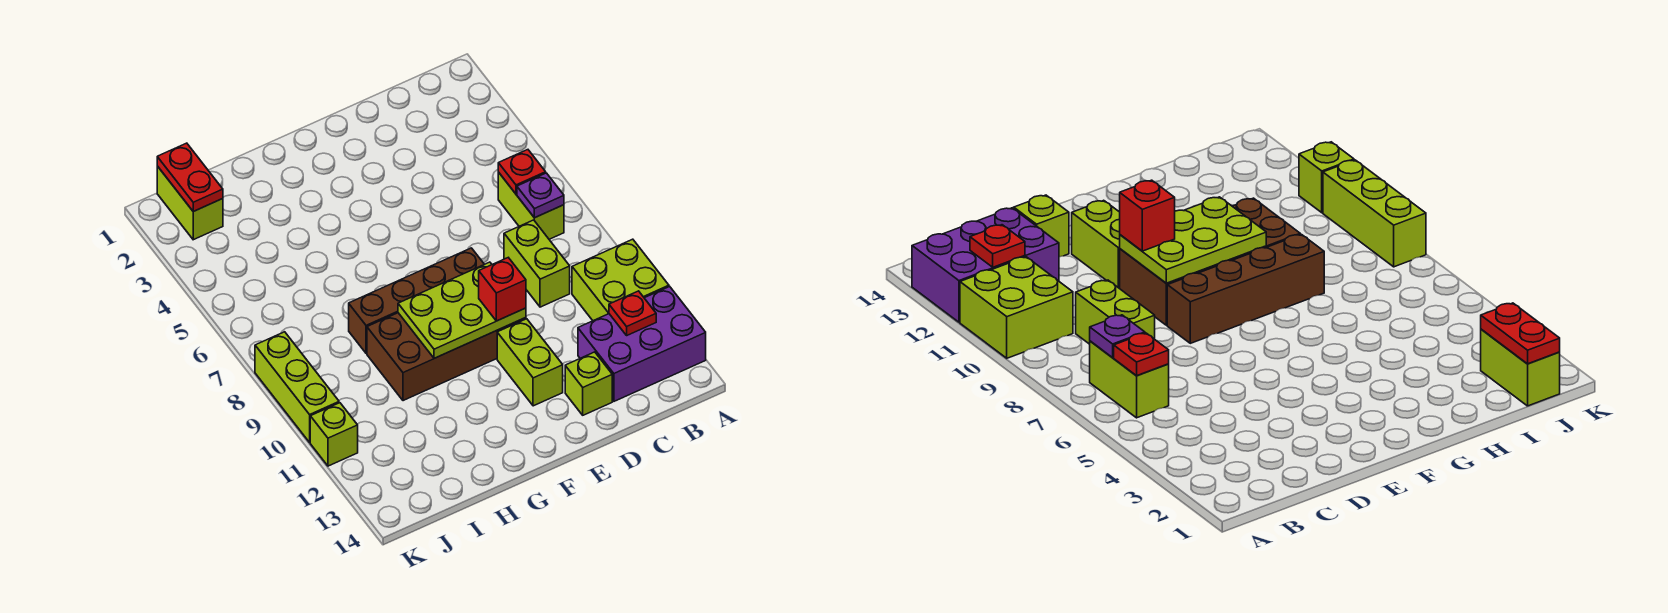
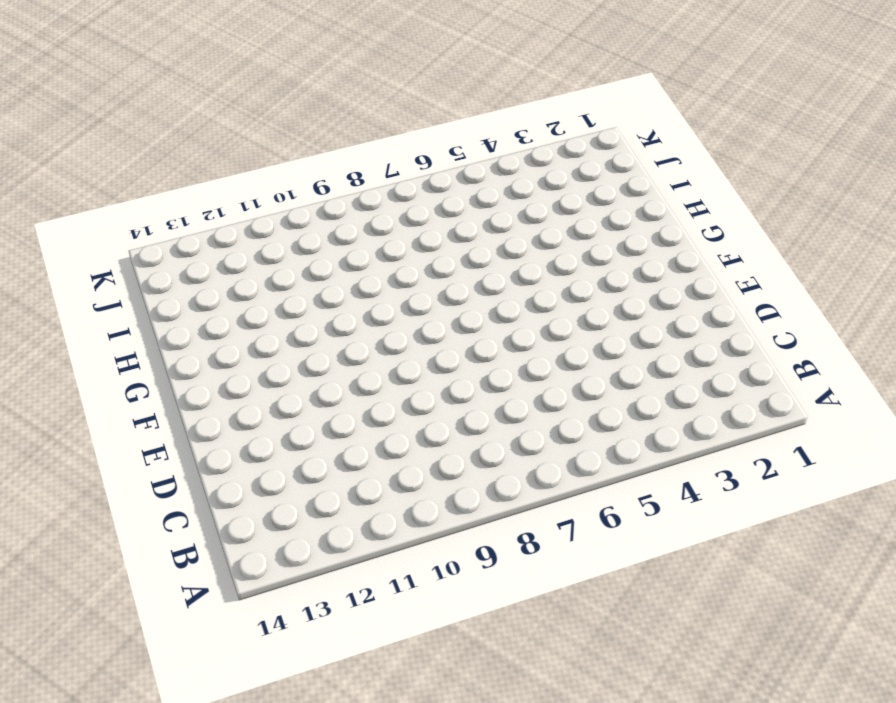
none -> lime 2x2 brick [572,239,669,321]
none -> purple 2x3 brick [578,286,706,401]
none -> lime 1x2 brick [498,172,564,239]

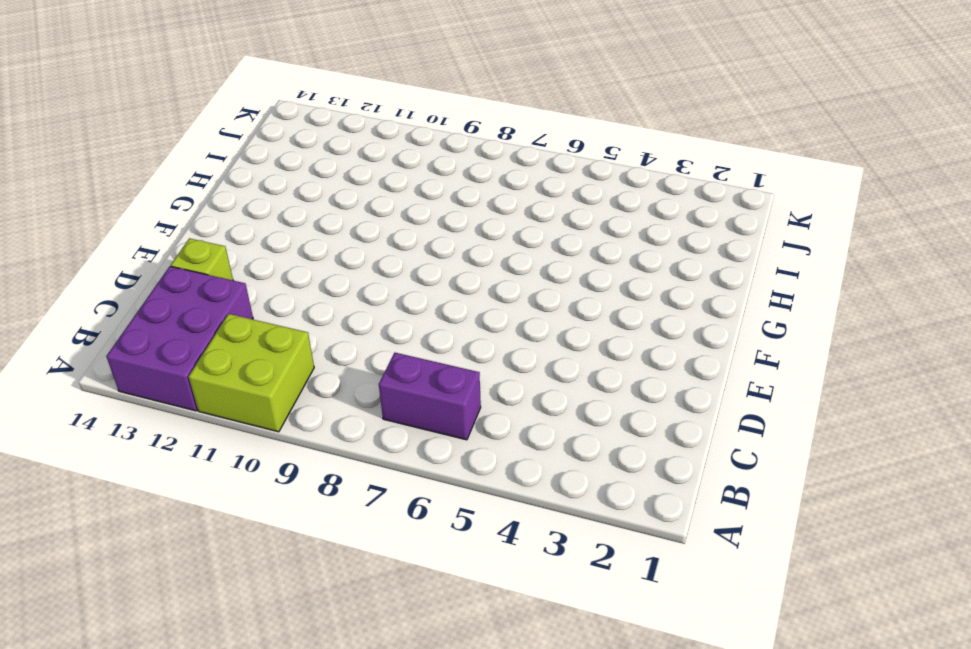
purple 1x2 brick [379,353,481,440] -> lime 1x2 brick [498,172,564,239]
none -> lime 1x2 brick [504,220,570,307]
none -> brown 1x4 brick [349,248,484,353]
none -> brown 2x4 brick [367,313,526,401]

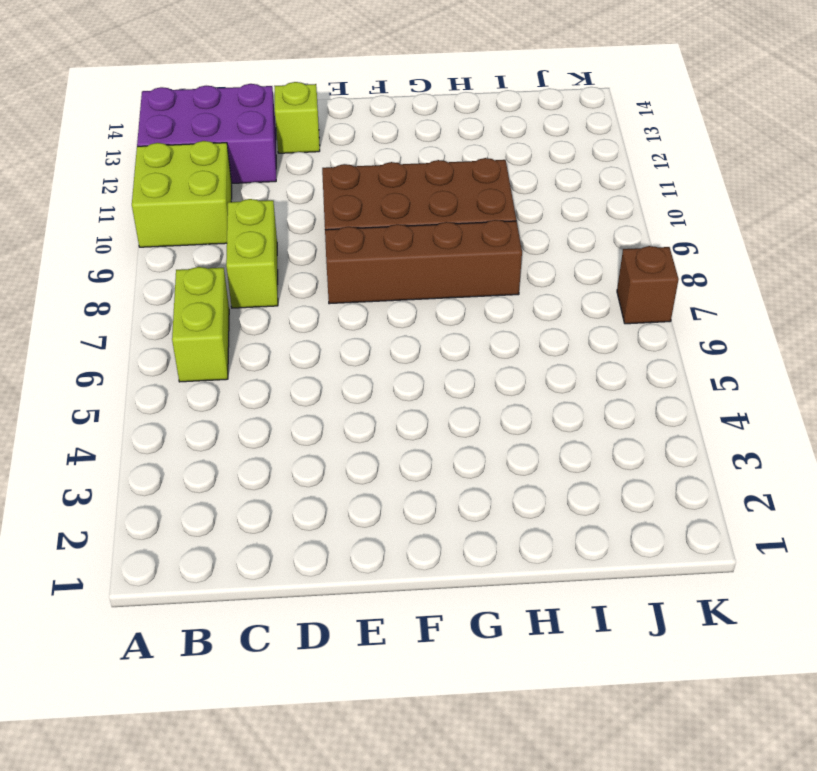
brown 1x1 brick [617,246,679,324] -> none
none -> lime 1x2 brick [497,319,563,406]
none -> lime 1x2 brick [157,166,223,240]
none -> lime 1x3 brick [255,332,339,442]

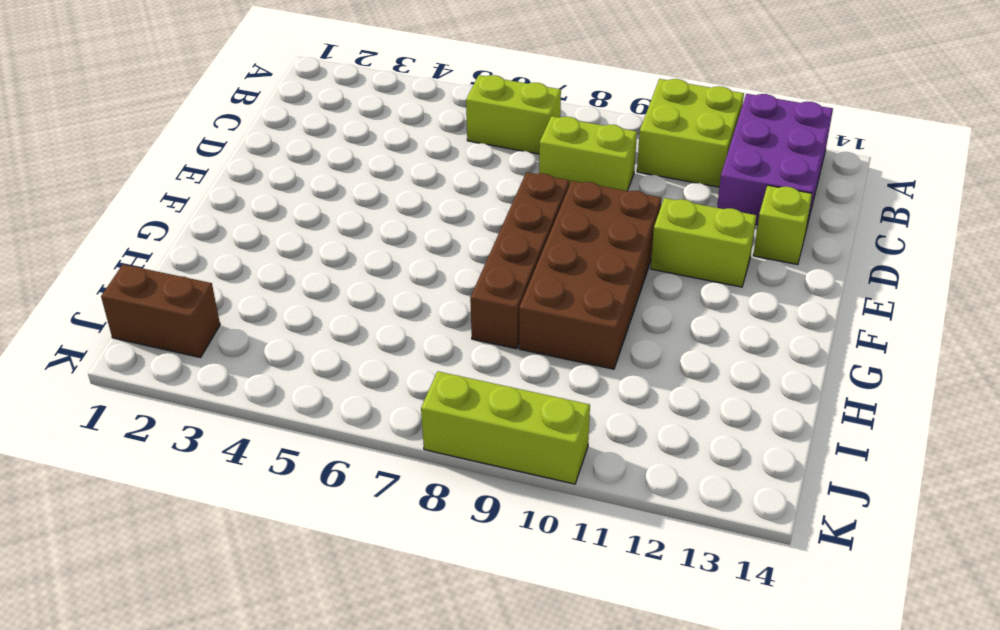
brown 1x2 brick [101,264,220,358] -> lime 1x2 brick [157,166,223,240]
none -> lime 1x1 brick [310,403,358,466]
none -> red 1x1 plate [498,150,546,194]
none -> purple 1x1 plate [517,173,564,218]

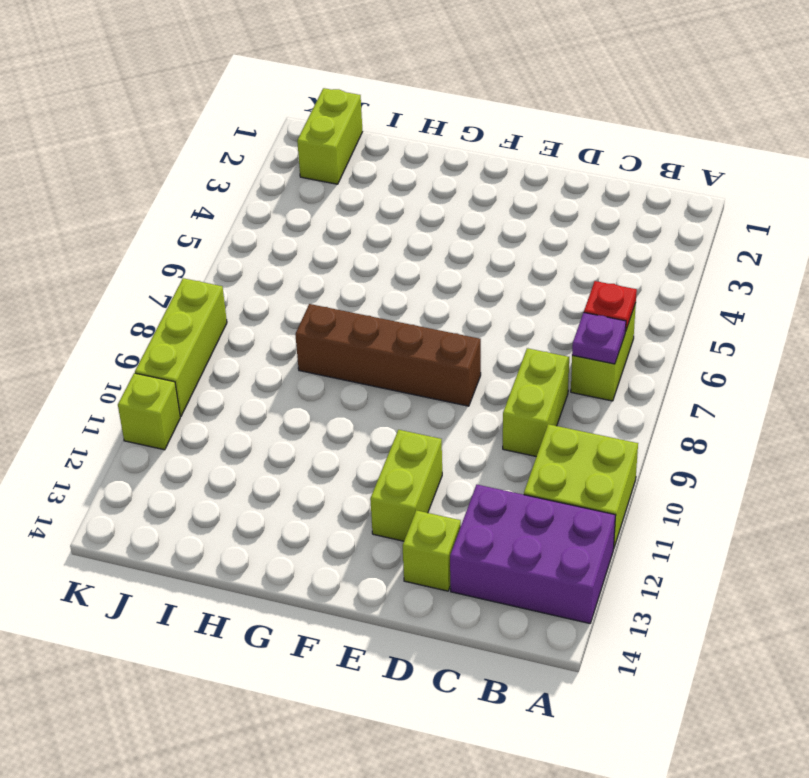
none -> brown 2x4 brick [367,313,526,401]
none -> red 1x1 plate [609,291,656,335]
none -> lime 2x3 plate [398,262,526,358]

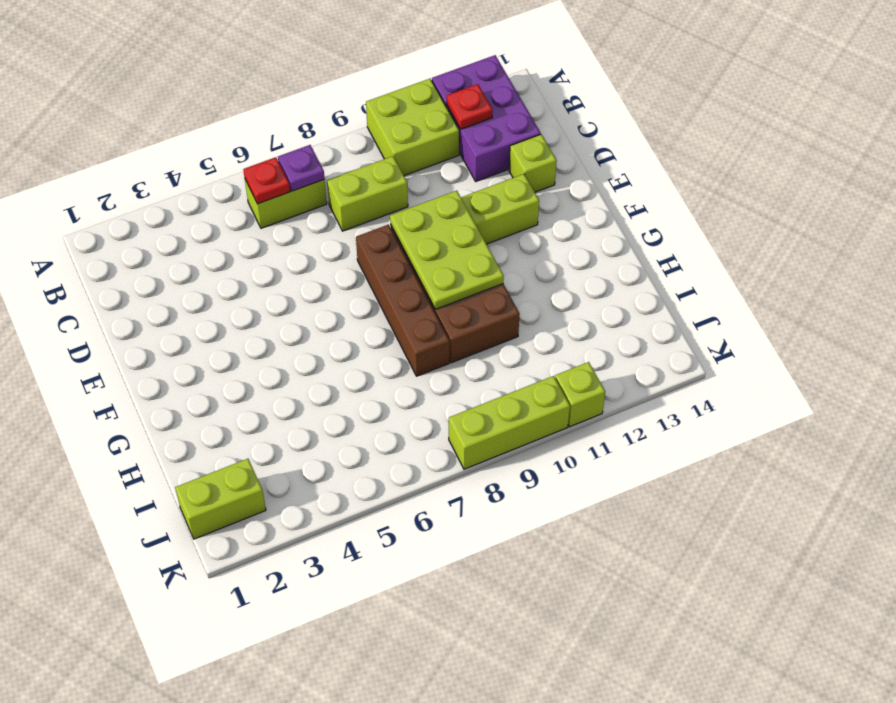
none -> red 1x2 plate [157,143,223,211]
none -> red 1x1 brick [479,258,526,321]

